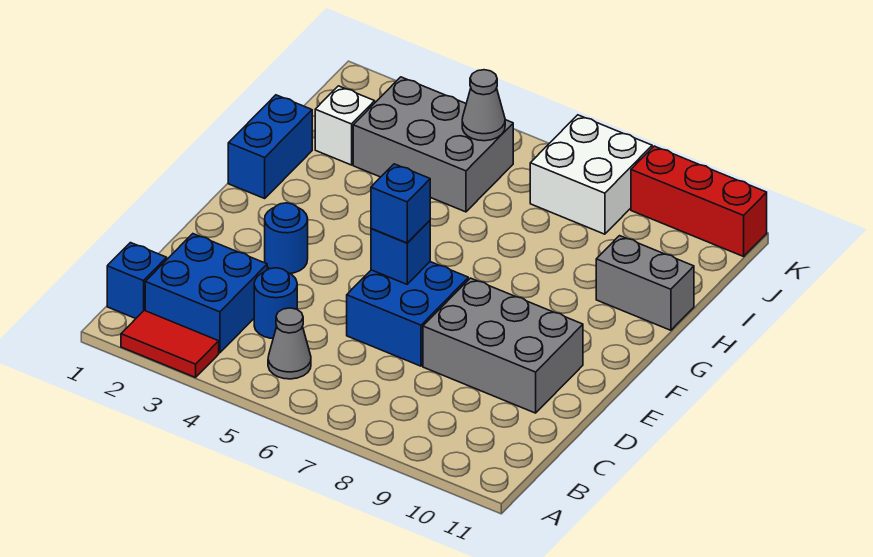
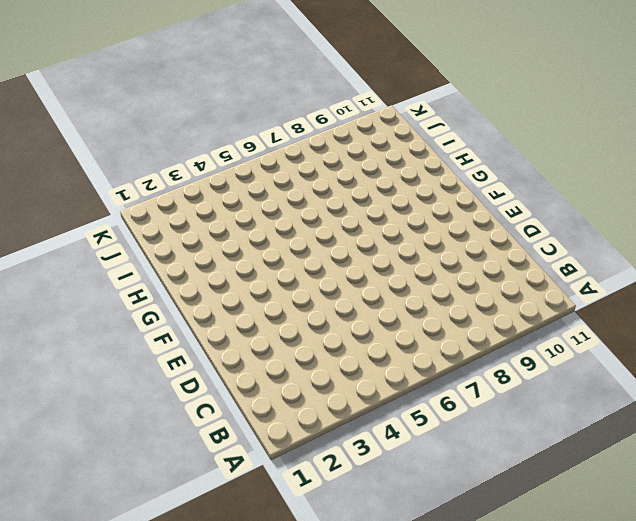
none -> red 1x2 tile [121,310,219,377]
none -> blue 1x1 brick [107,243,167,319]
none -> blue 2x2 brick [145,234,267,353]

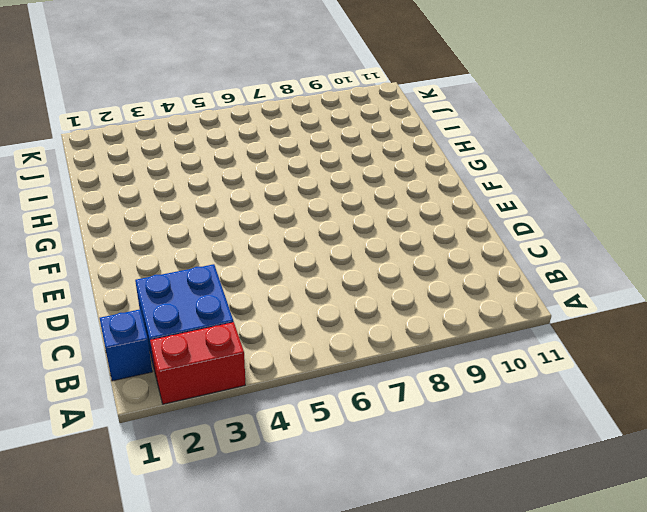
red 1x2 brick [150,322,245,404] -> red 1x2 tile [121,310,219,377]
none -> grey 1x1 cone [268,308,311,379]
none -> blue 1x1 round brick [254,268,297,339]
none -> blue 2x2 brick [347,262,468,366]

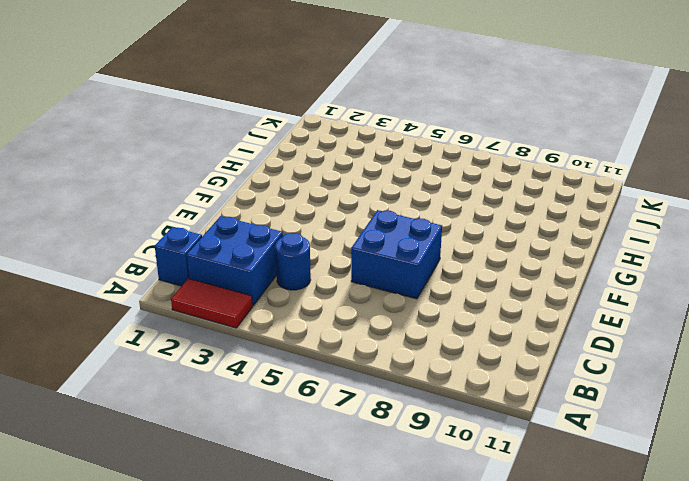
none -> grey 1x1 cone [268,308,311,379]
none -> grey 2x3 brick [423,278,583,413]
none -> blue 1x1 round brick [265,203,308,273]

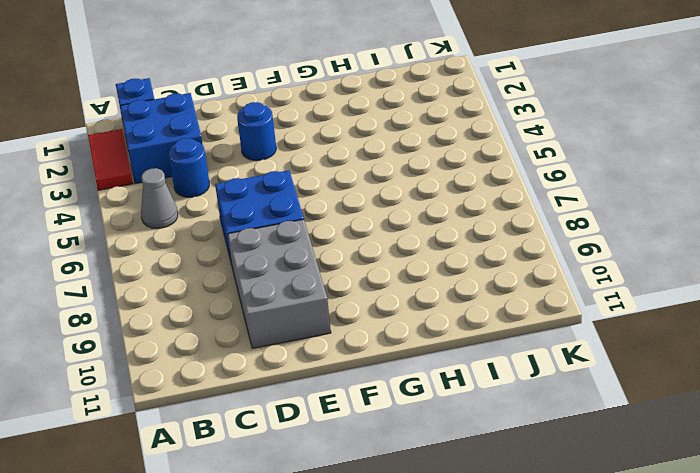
none -> blue 1x2 brick [228,95,312,198]
none -> grey 1x2 brick [596,236,694,330]
none -> white 1x1 brick [315,86,375,165]

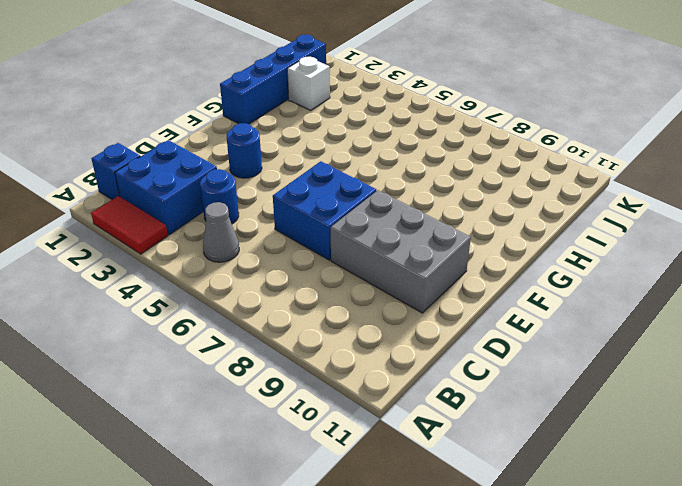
blue 1x4 brick [220,35,326,124] -> blue 1x2 brick [228,95,312,198]
none -> grey 1x2 brick [596,236,694,330]
none -> grey 2x3 brick [353,77,513,212]
none -> white 2x2 brick [530,115,652,234]

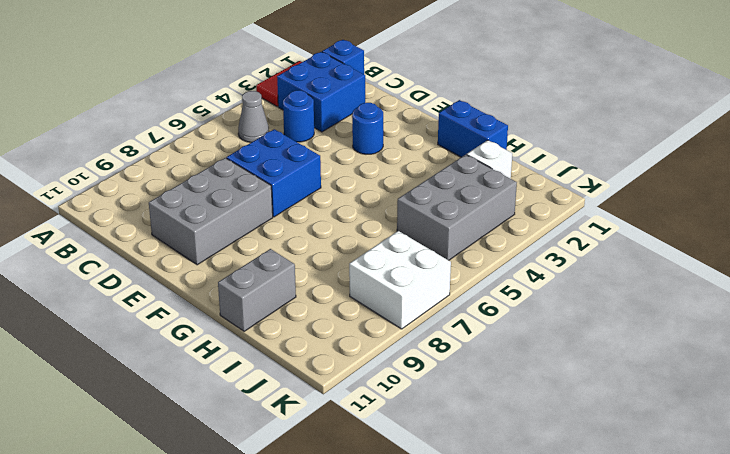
none -> red 1x3 brick [631,146,767,256]
none -> blue 1x1 brick [371,221,430,284]
none -> grey 1x1 cone [462,70,505,141]

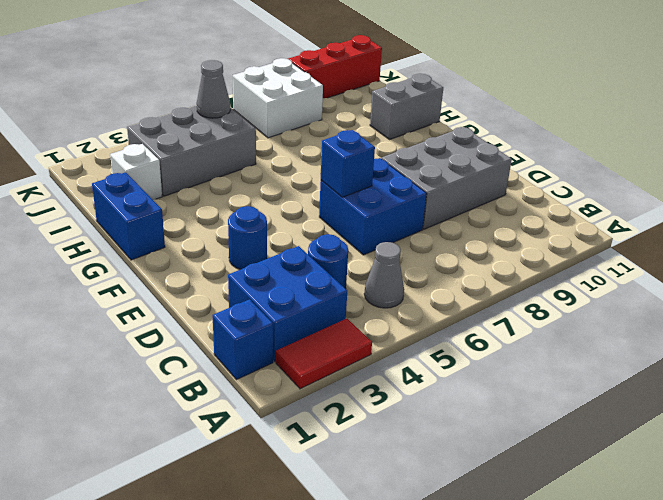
none -> blue 1x1 brick [371,164,430,243]

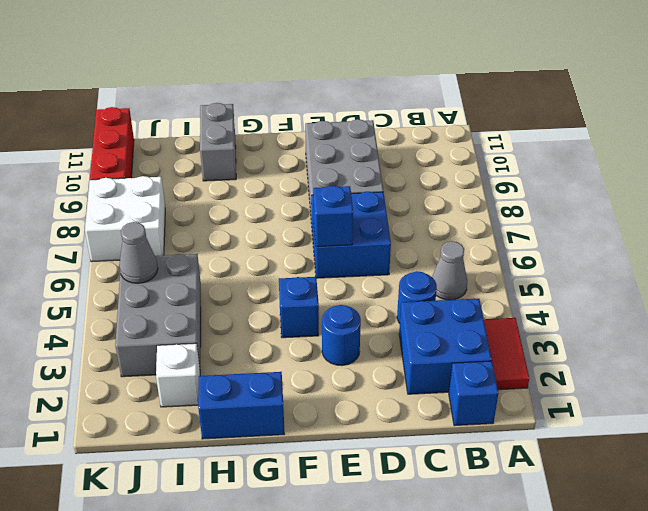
blue 1x1 brick [279,277,319,338] -> blue 1x1 brick moved to [371,164,430,243]

